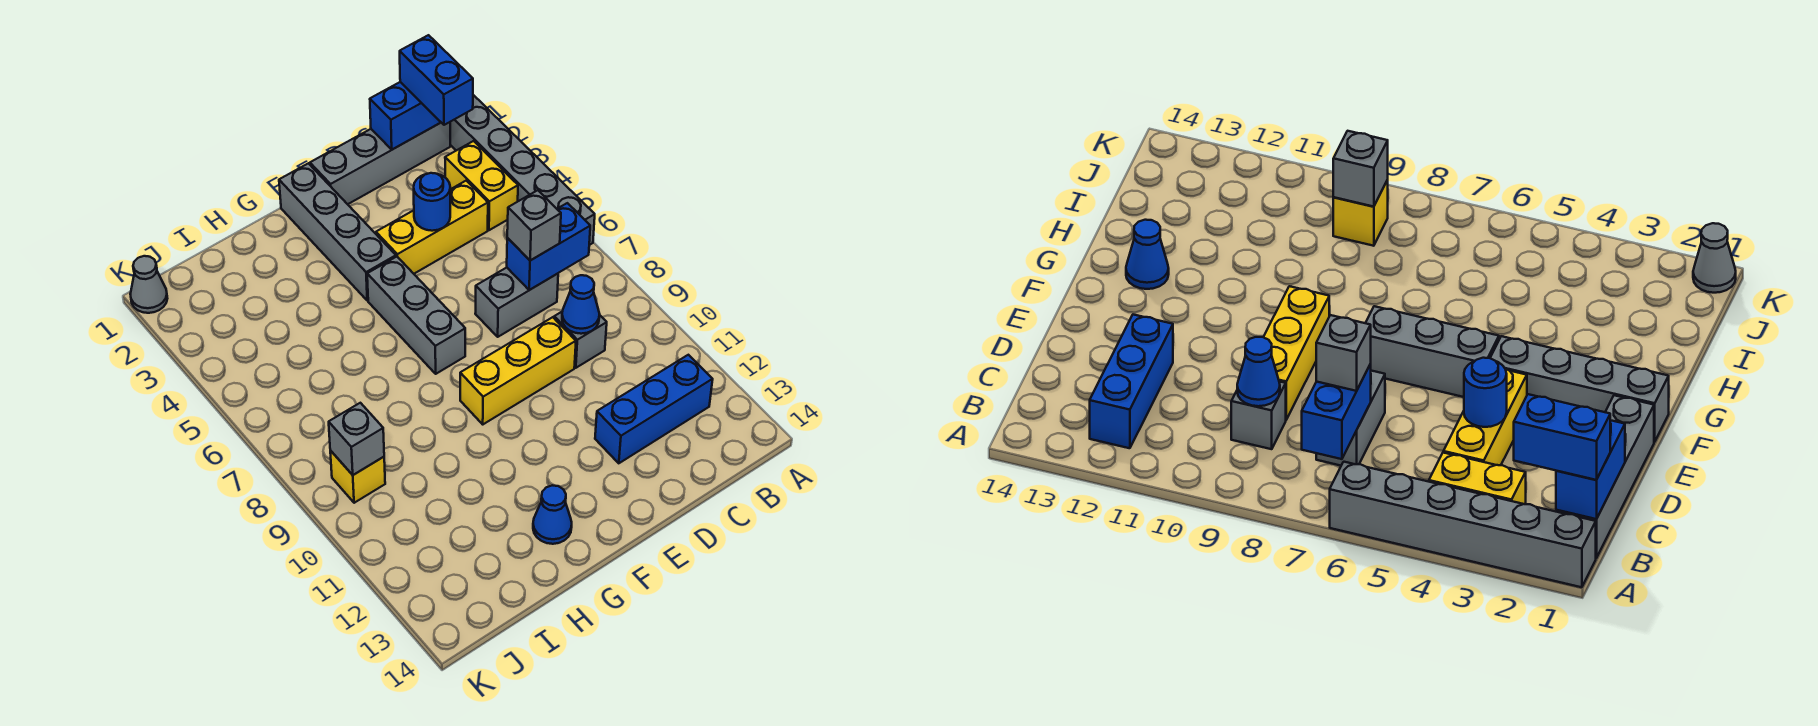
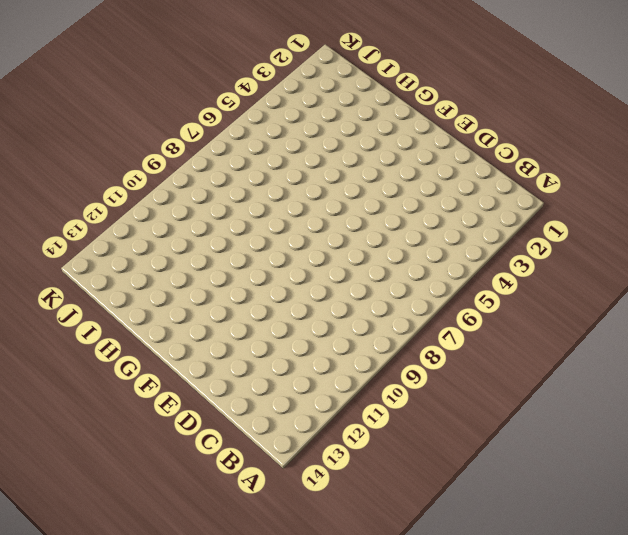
none -> grey 1x6 brick [450,95,595,245]
none -> grey 1x4 brick [310,122,450,204]
none -> yellow 1x2 brick [445,141,518,230]

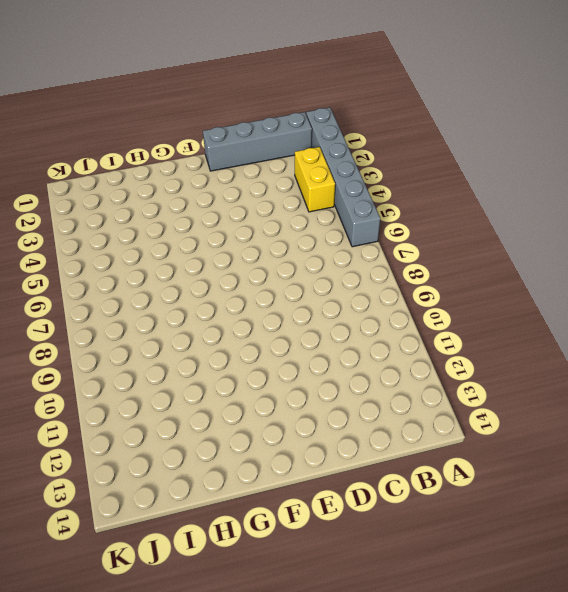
none -> blue 1x3 brick [595,355,713,463]
none -> yellow 1x3 brick [376,181,488,274]
none -> grey 1x2 brick [475,268,558,337]

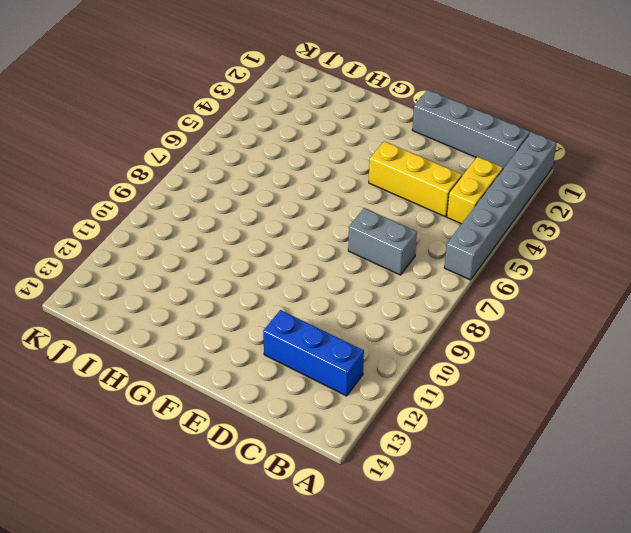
none -> grey 1x1 brick [554,312,607,368]
none -> yellow 1x3 brick [460,317,576,424]
none -> grey 1x4 brick [279,163,396,301]

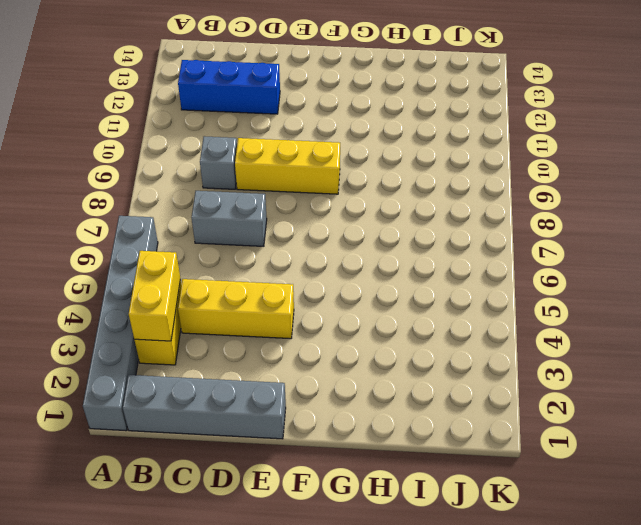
yellow 1x2 brick [129,251,180,341] -> none
none -> grey 1x4 brick [279,163,396,301]
none -> grey 1x3 brick [367,257,465,374]
none -> blue 1x1 cone [533,485,572,544]

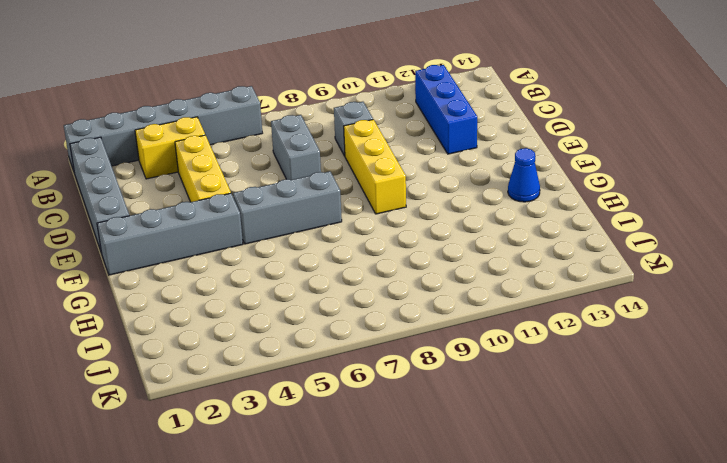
none -> yellow 1x1 brick [330,450,385,503]
none -> grey 1x1 cone [130,256,167,313]
none -> blue 1x2 brick [370,82,441,150]

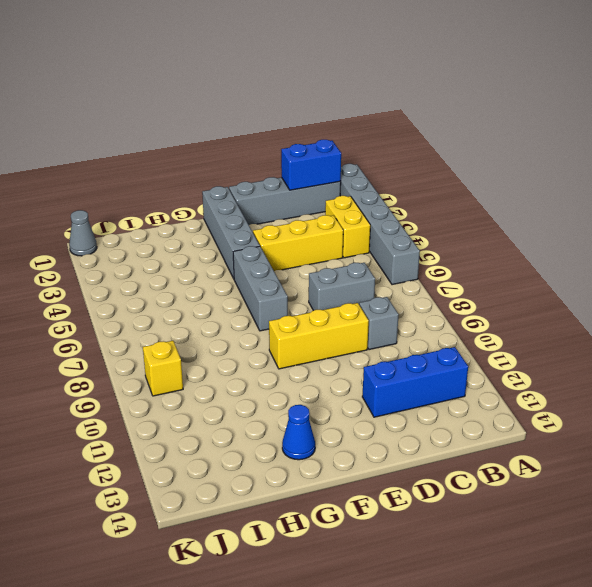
none -> blue 1x2 brick [507,203,590,290]
none -> blue 1x1 cone [562,275,599,334]
none -> blue 1x1 round brick [414,173,450,231]

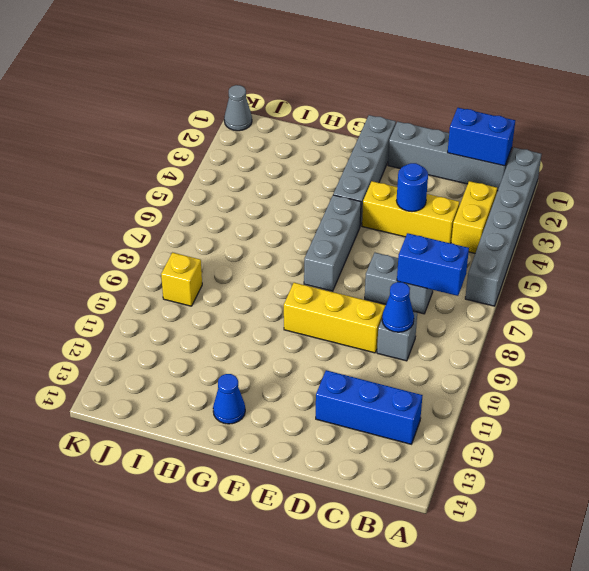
none -> grey 1x1 brick [329,403,384,475]
none -> blue 1x2 brick [400,35,473,125]
none -> grey 1x1 brick [507,190,561,260]

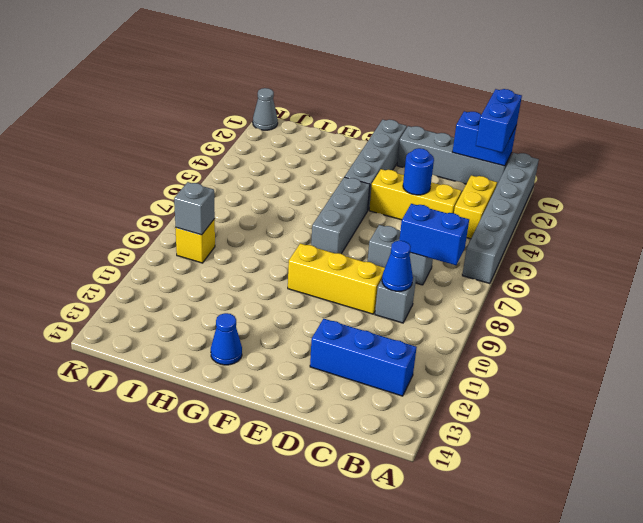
none -> grey 1x1 brick [507,190,561,260]

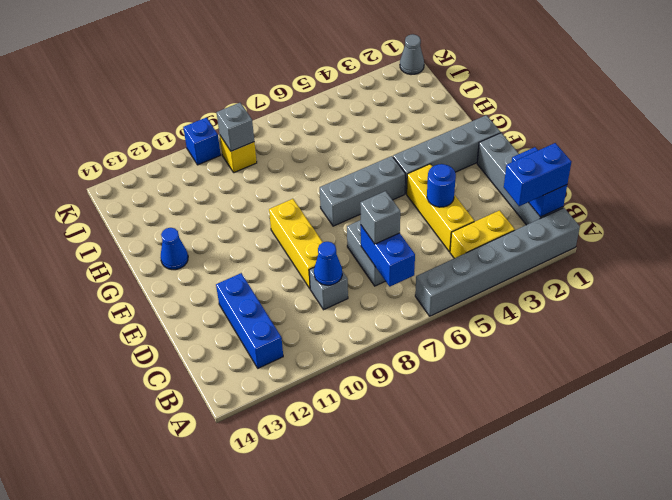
blue 1x1 brick [183,118,221,165] -> none

